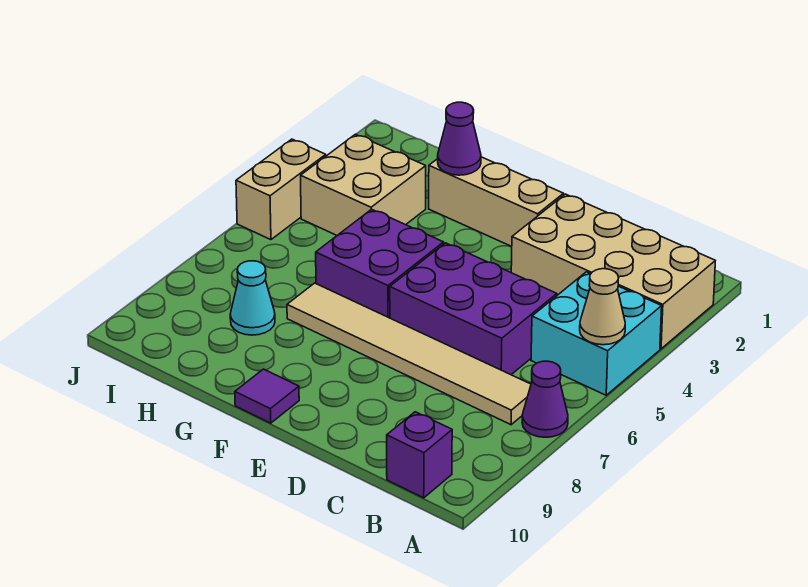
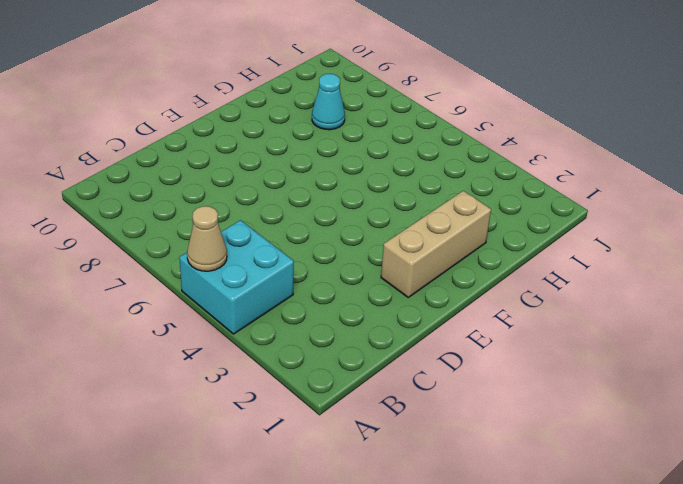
none -> tan 2x4 brick [511,194,715,349]
none -> purple 1x1 cone [522,361,568,437]
none -> tan 1x6 tile [287,283,531,425]

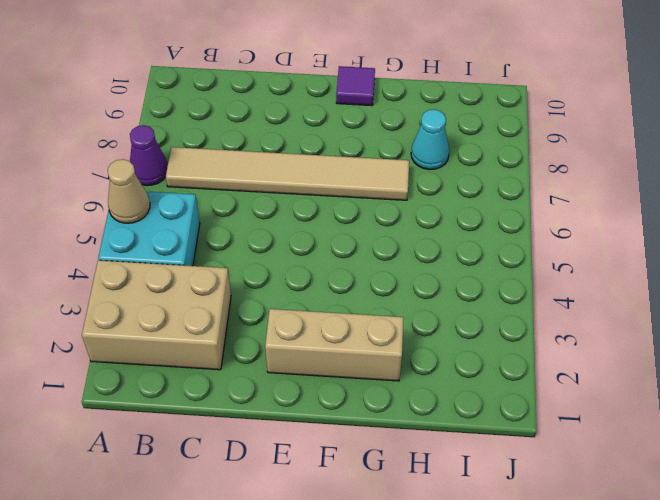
tan 2x3 brick [82,260,231,370] -> tan 2x4 brick [511,194,715,349]
none -> purple 1x1 brick [387,412,452,498]
none -> purple 2x3 brick [390,243,557,375]
none -> purple 2x2 brick [316,209,444,318]

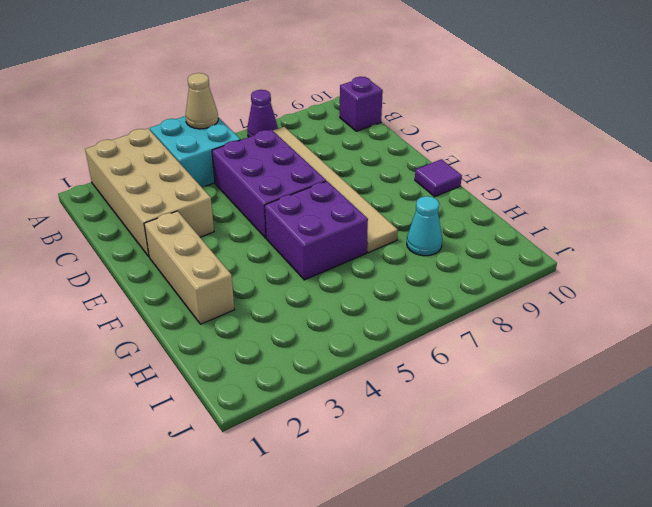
none -> tan 2x2 brick [301,134,426,235]
none -> tan 1x2 brick [236,139,326,240]
none -> purple 1x1 cone [438,102,481,175]

